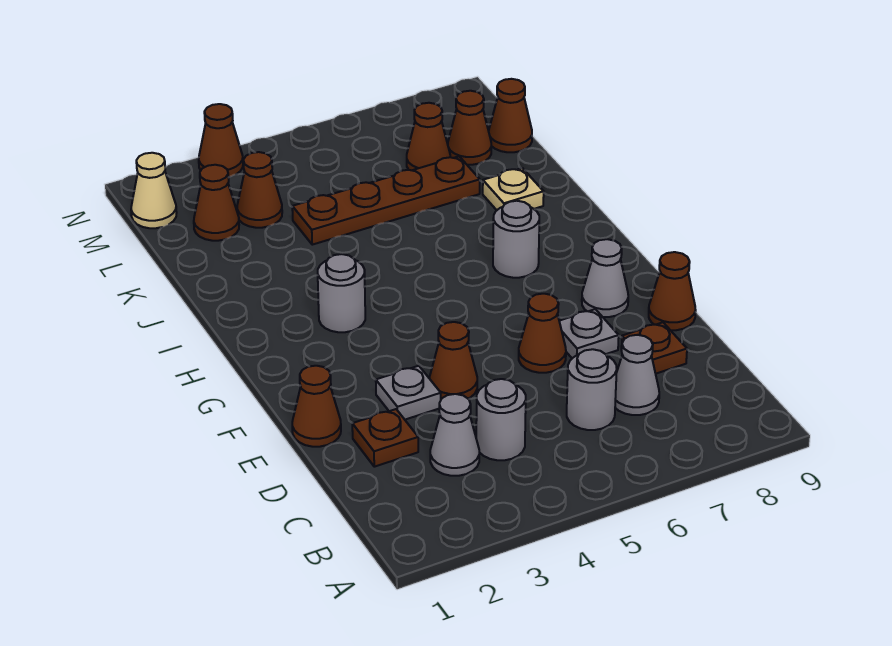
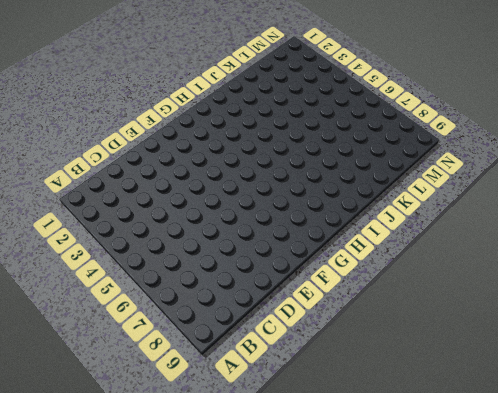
none -> grey 1x1 cone [430,394,479,476]
none -> grey 1x1 round brick [476,379,526,460]
none -> grey 1x1 round brick [567,349,617,430]

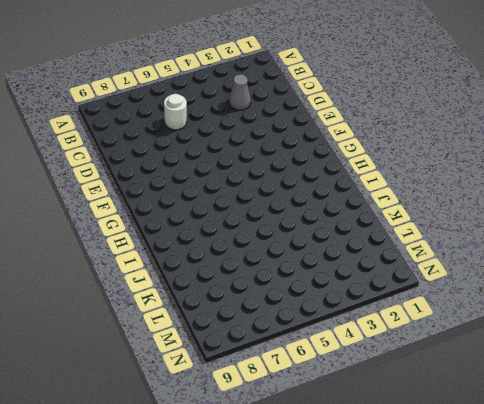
white 1x1 round brick [164,94,187,130] -> grey 1x1 round brick [567,349,617,430]
none -> grey 1x1 round brick [476,379,526,460]
none -> grey 1x1 cone [615,335,659,415]
none -> brown 1x1 plate [352,409,418,467]

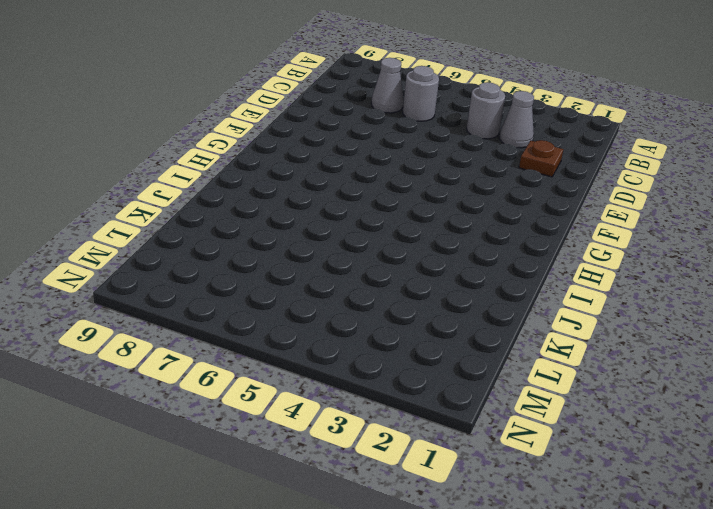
none -> brown 1x1 plate [621,322,687,374]
none -> brown 1x1 cone [292,366,341,447]
none -> grey 1x1 plate [376,366,441,420]

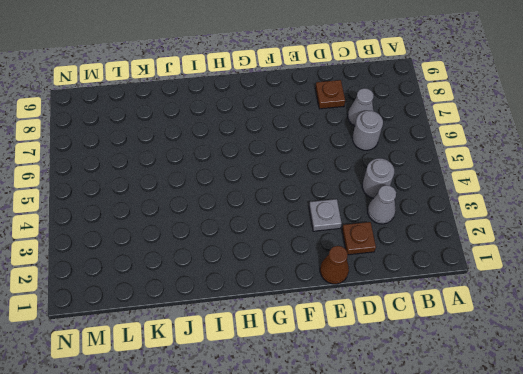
none -> brown 1x1 cone [430,322,477,399]
none -> brown 1x1 cone [519,294,566,373]
none -> grey 1x1 plate [559,309,619,358]

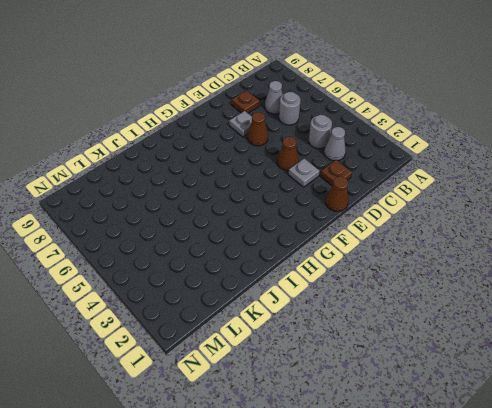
none -> brown 1x1 cone [649,252,696,330]
none -> grey 1x1 cone [582,239,628,317]
none -> grey 1x1 round brick [318,254,365,332]

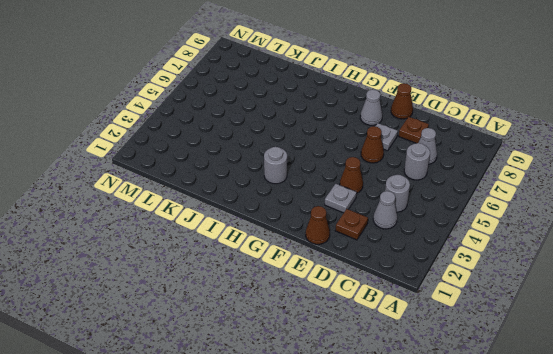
none -> grey 1x1 round brick [493,201,539,278]
none -> tan 1x1 plate [483,168,544,210]
none -> brown 1x4 plate [292,156,480,245]

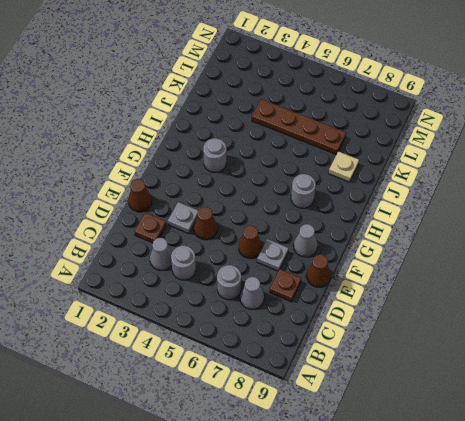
none -> brown 1x1 cone [194,165,239,241]
none -> brown 1x1 cone [237,152,282,228]
none -> brown 1x1 cone [407,103,450,170]

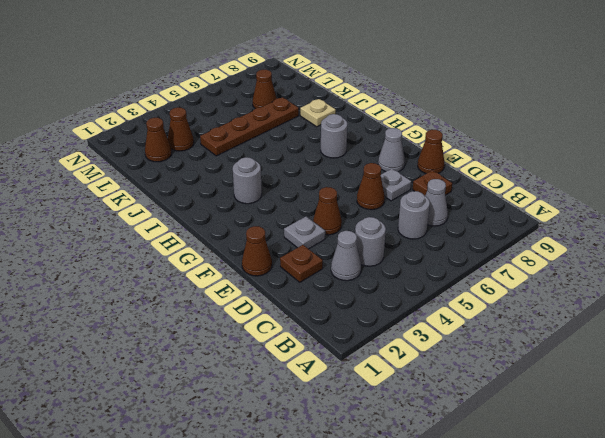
none -> brown 1x1 cone [448,91,491,165]
none -> brown 1x1 cone [489,79,532,152]
none -> tan 1x1 cone [131,153,177,228]

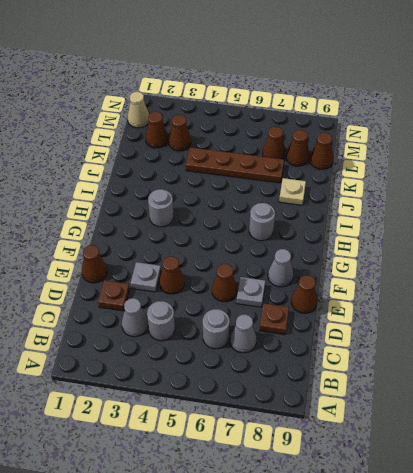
none -> brown 1x1 cone [199,104,243,177]

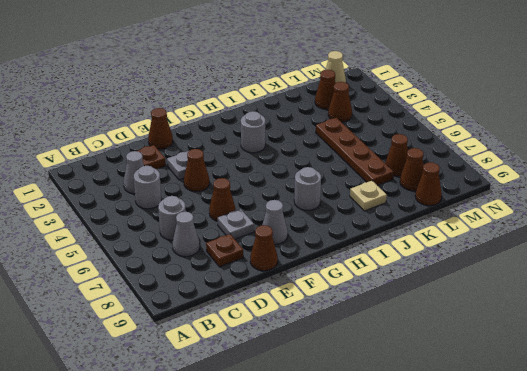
none -> brown 1x1 cone [199,104,243,177]

